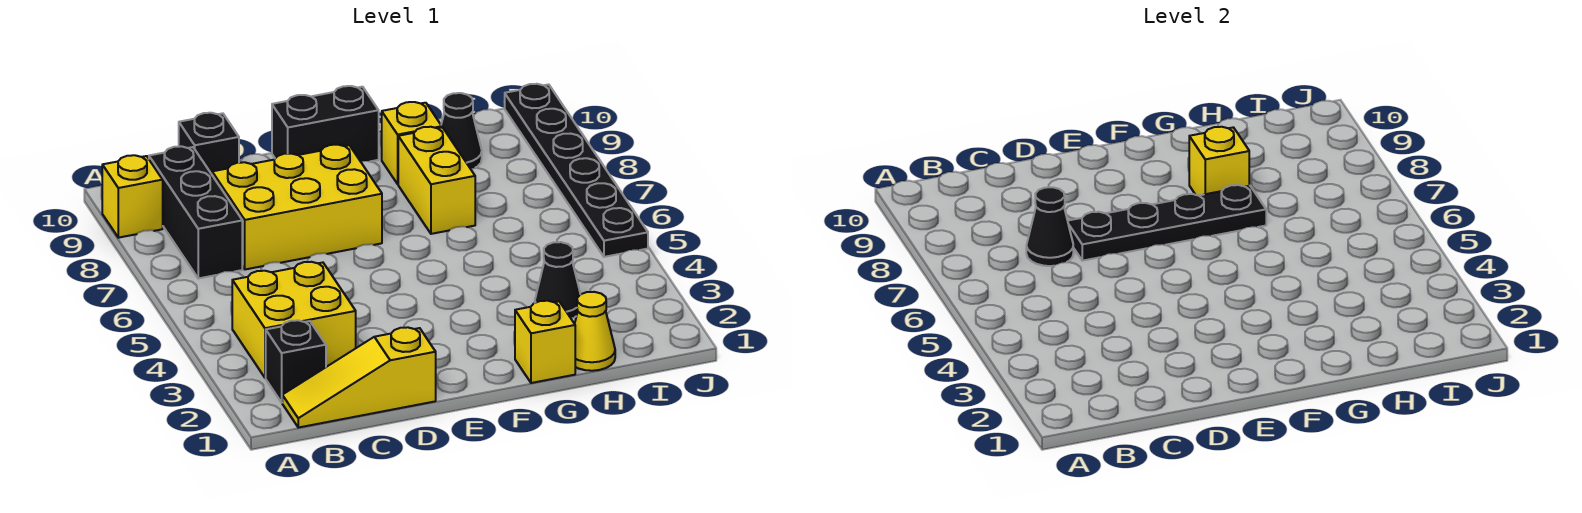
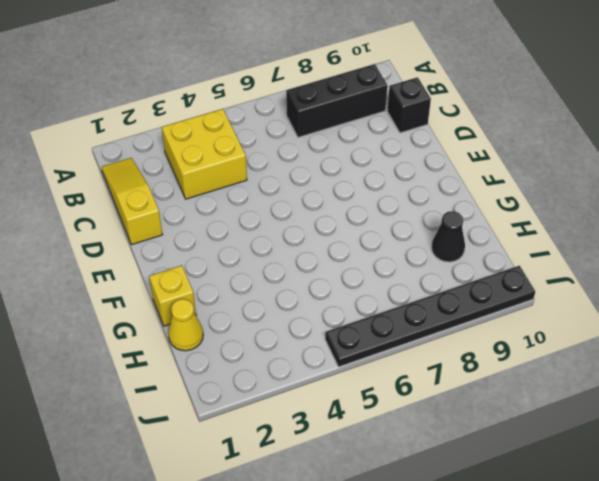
none -> yellow 1x1 brick [102,155,163,238]
none -> black 1x1 brick [266,320,326,402]
none -> yellow 2x3 brick [212,145,382,269]

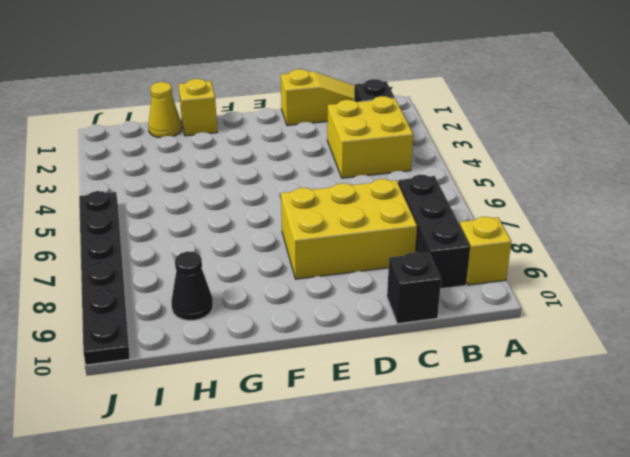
none -> black 1x2 brick [272,86,379,161]
none -> yellow 1x2 brick [398,127,475,234]
none -> yellow 1x1 brick [382,102,442,184]

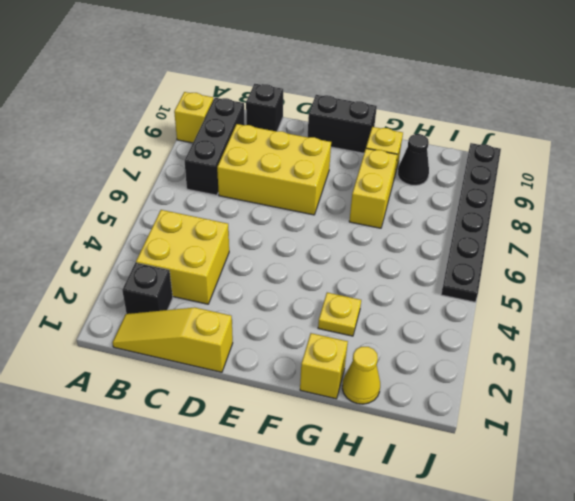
yellow 1x1 plate [318,293,361,336] -> none
none -> black 1x1 cone [535,242,580,317]
none -> black 1x1 cone [1026,187,1073,266]
none -> black 1x4 plate [1068,185,1266,261]

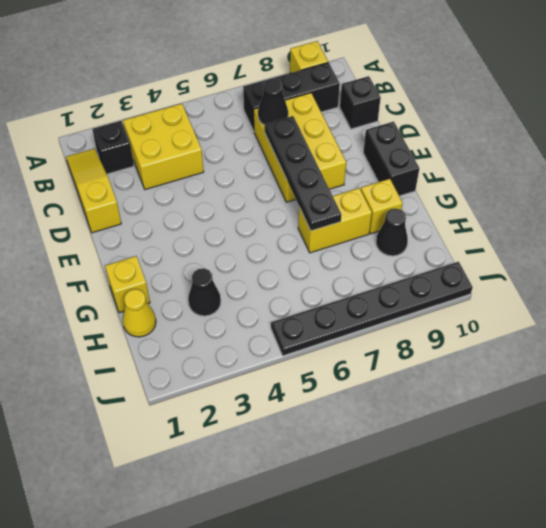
none -> yellow 1x1 brick [1189,127,1249,196]

